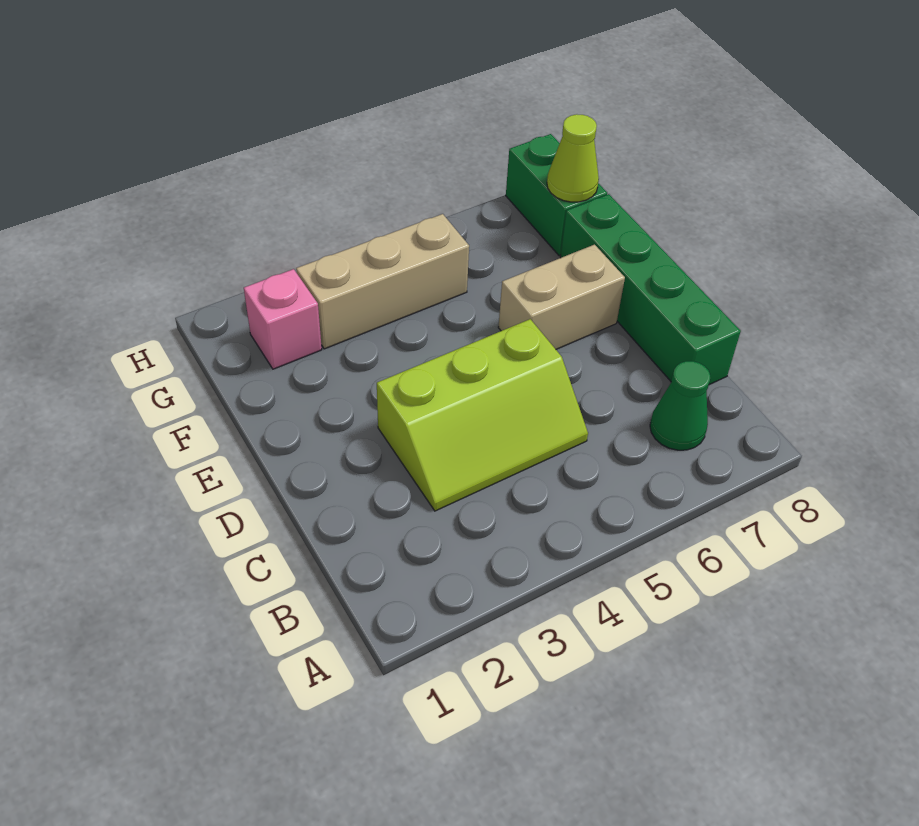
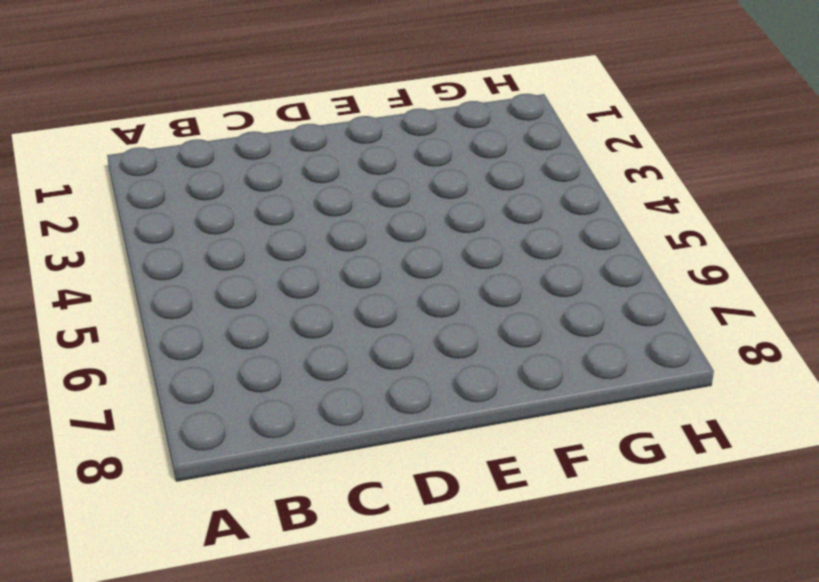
none -> green 1x1 cone [650,361,710,450]
none -> lime 2x3 slope [377,319,588,511]

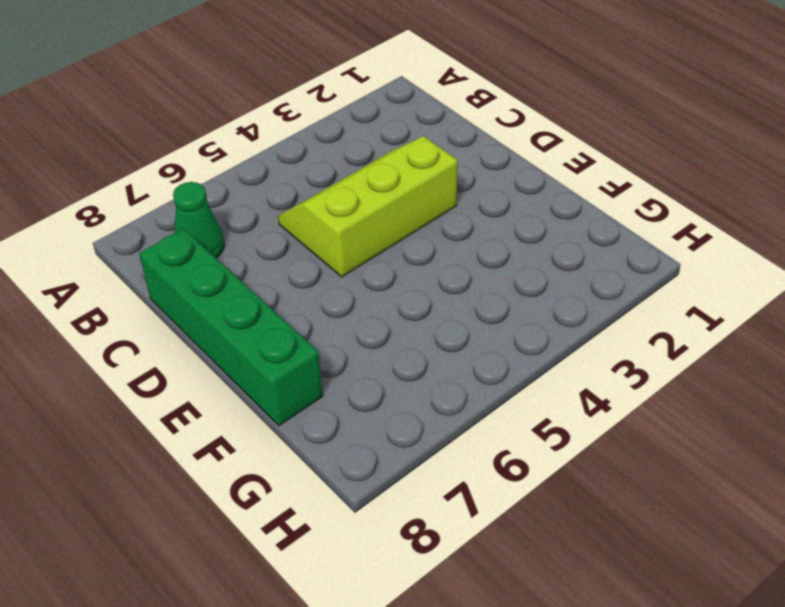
none -> tan 1x2 brick [498,245,625,349]
none -> pink 1x1 brick [244,269,322,369]

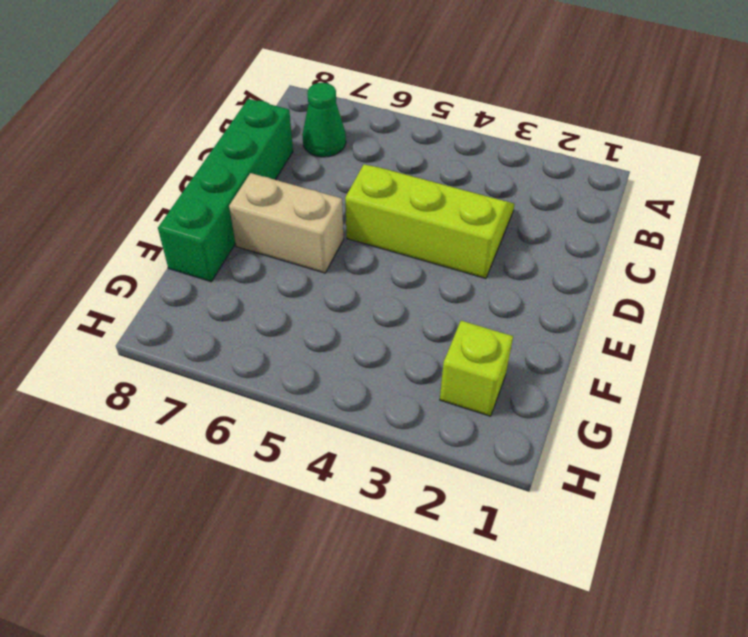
lime 1x1 brick [440,321,513,416] -> pink 1x1 brick [244,269,322,369]
none -> tan 1x3 brick [296,214,469,349]
none -> green 1x2 brick [506,134,607,256]

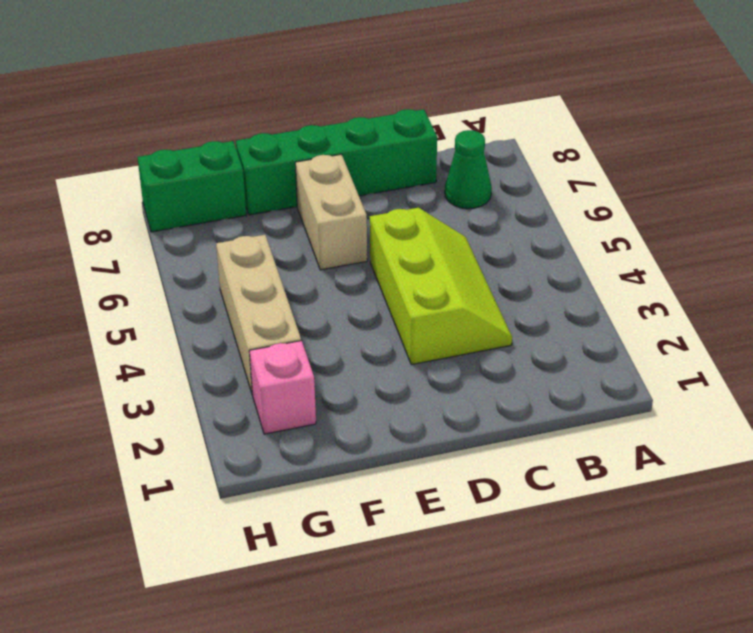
none -> lime 1x1 cone [547,114,599,202]

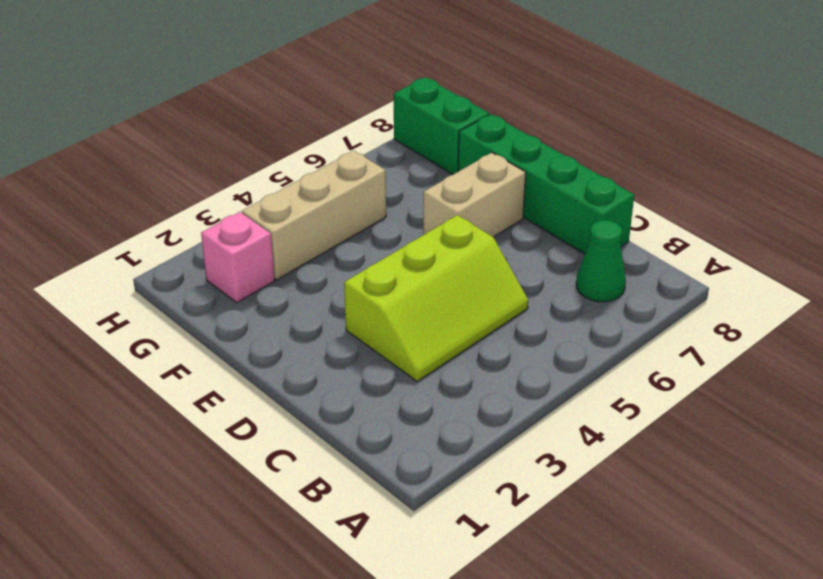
none -> lime 1x1 cone [547,114,599,202]

